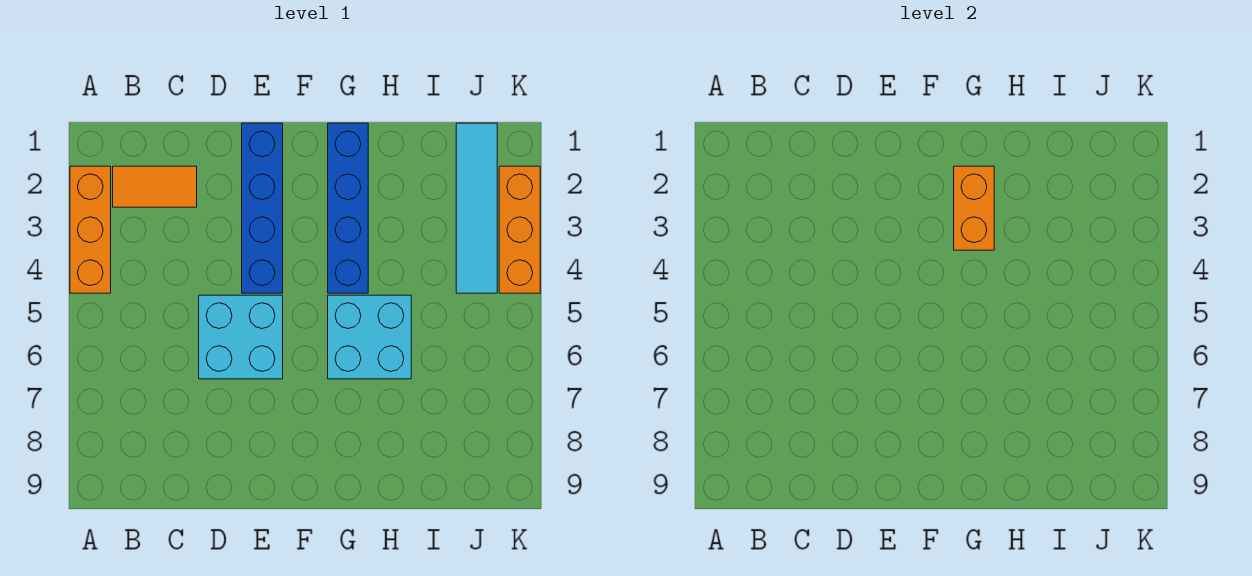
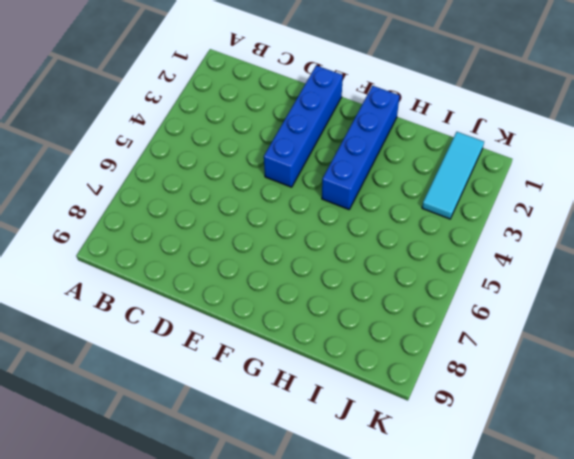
cyan 1x3 tile [422,132,484,219] -> cyan 1x4 tile [456,123,497,293]
none -> orange 1x3 brick [70,166,111,293]
none -> orange 1x2 tile [113,166,197,207]

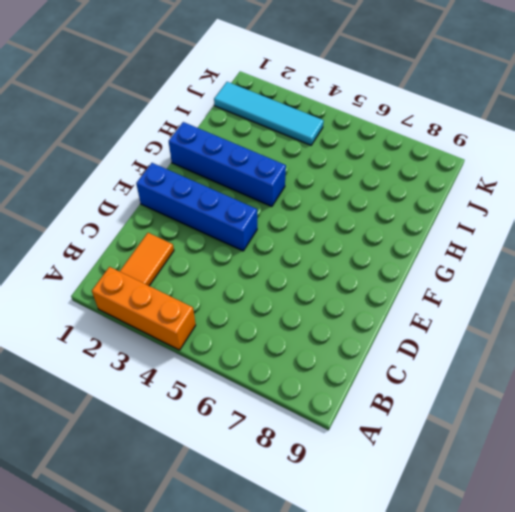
none -> cyan 2x2 brick [199,295,283,379]
none -> cyan 2x2 brick [328,295,411,379]

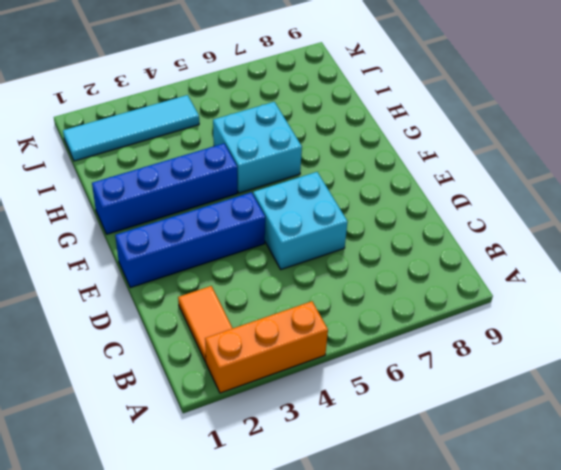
none -> orange 1x3 brick [499,166,540,293]
none -> orange 1x2 brick [954,166,994,250]

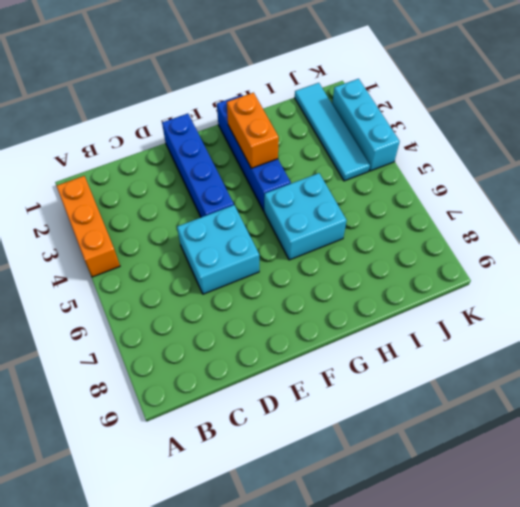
cyan 1x3 brick [332,79,400,171] -> orange 1x3 brick [499,166,540,293]
none -> orange 1x2 tile [113,166,197,207]

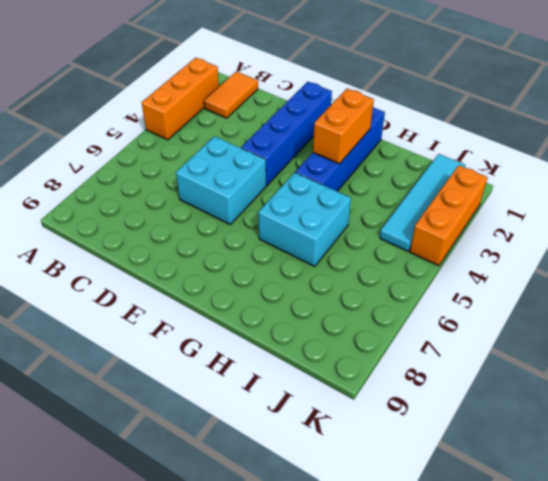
orange 1x2 tile [204,71,258,118] -> orange 1x2 tile turned to [113,166,197,207]

